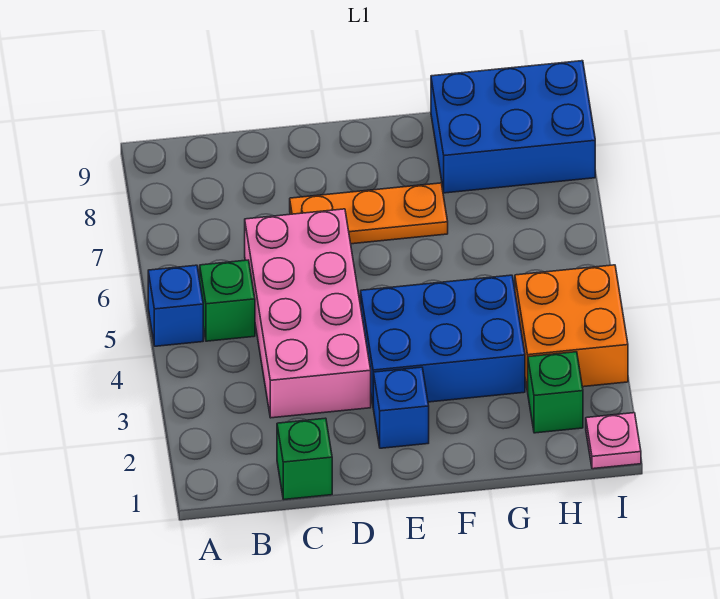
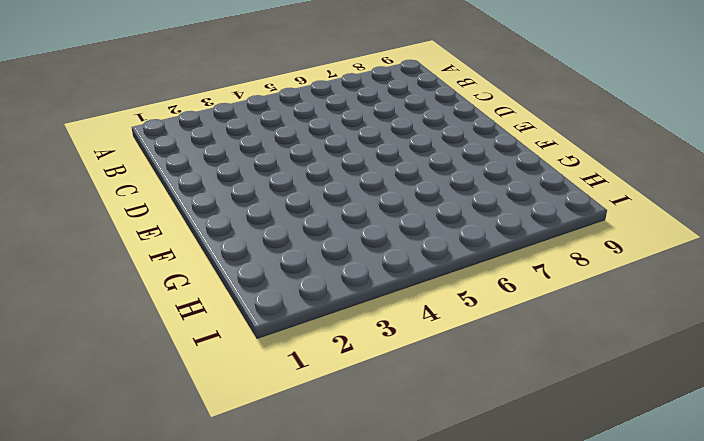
none -> blue 1x1 brick [148,265,203,346]
none -> green 1x1 brick [200,260,255,341]

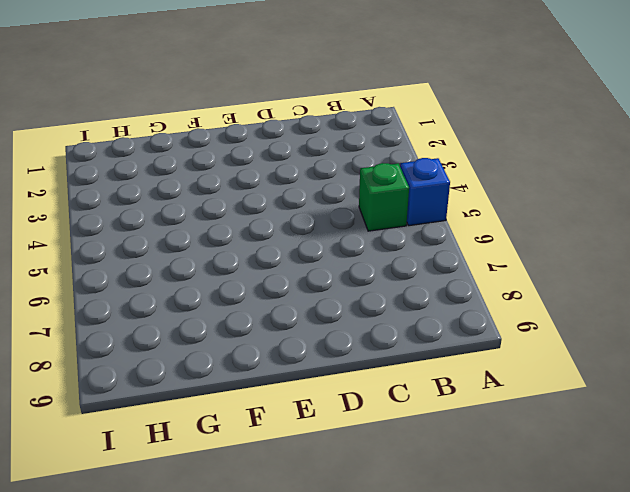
none -> green 1x1 brick [277,418,332,499]
none -> pink 2x4 brick [245,209,371,418]

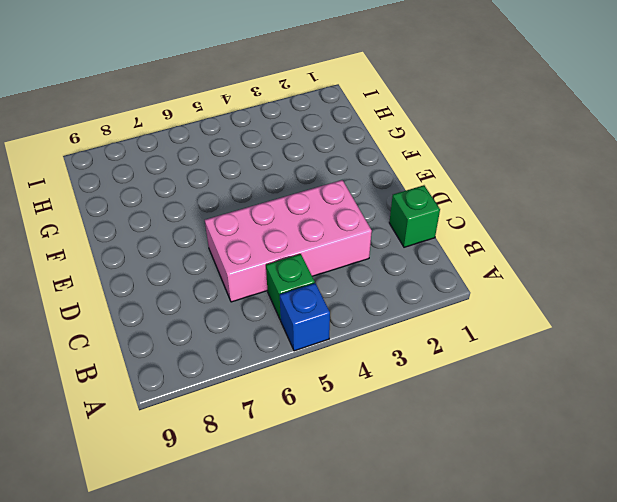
none -> orange 1x3 plate [290,183,448,244]
none -> blue 1x1 brick [373,367,429,448]

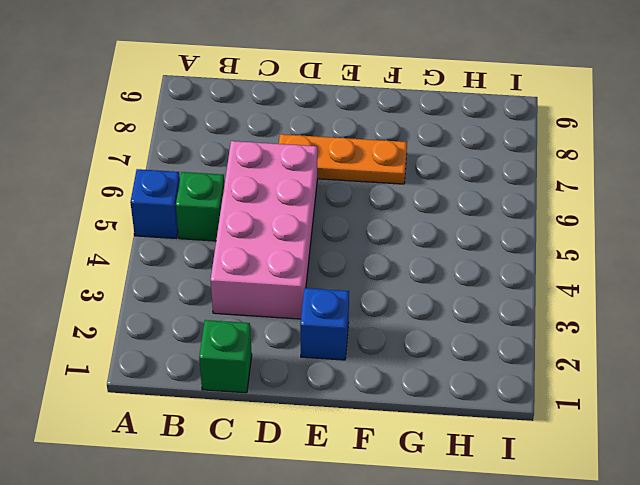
none -> blue 2x3 brick [361,275,525,403]
none -> blue 2x3 brick [431,61,595,193]

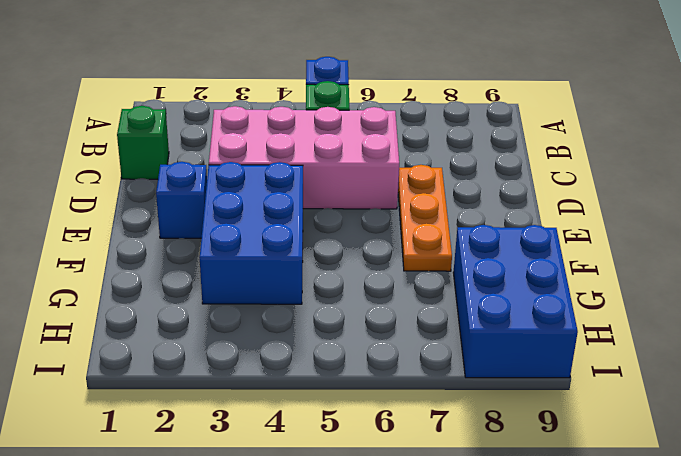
none -> green 1x1 brick [528,352,583,433]
none -> orange 2x2 brick [515,265,628,392]

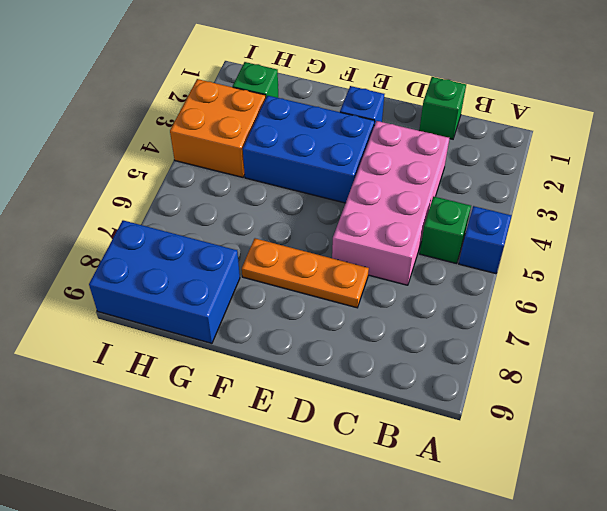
none -> pink 1x1 plate [586,413,641,469]

